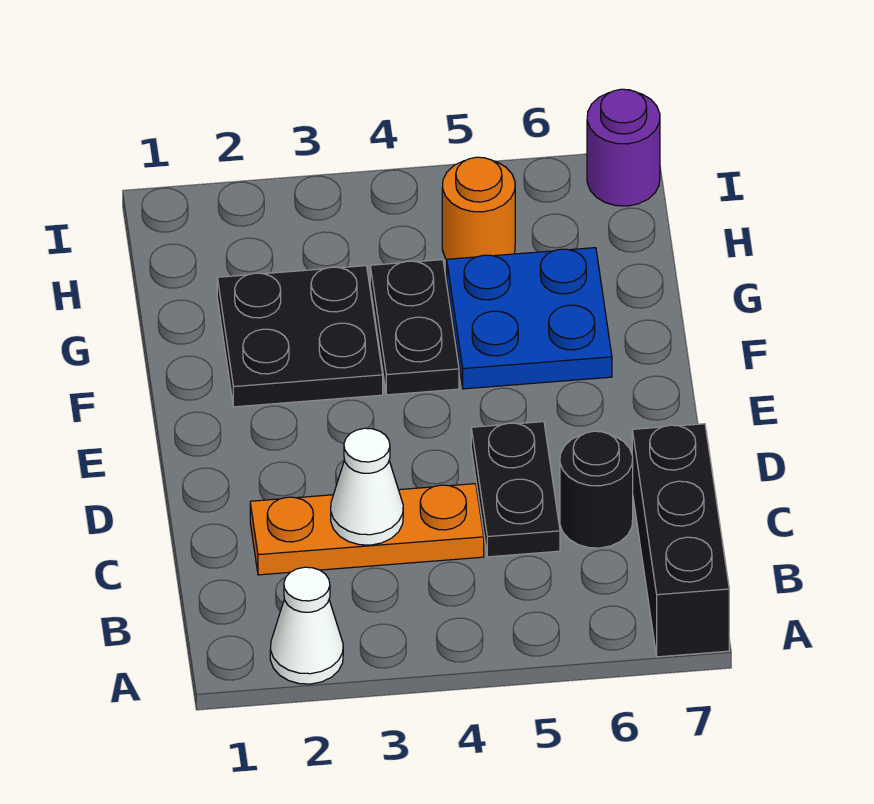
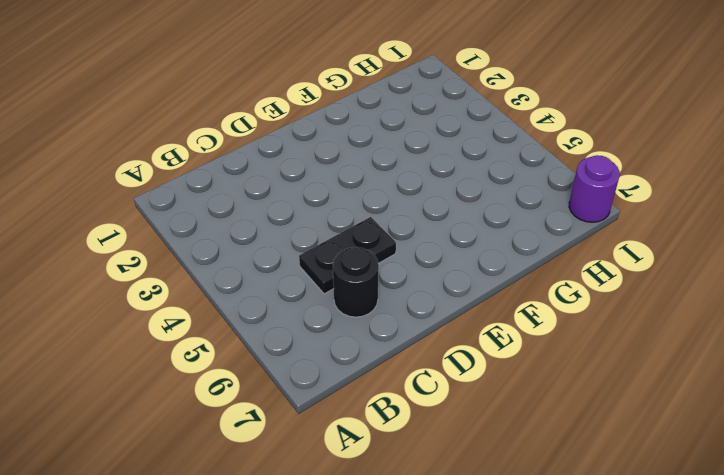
none -> white 1x1 cone [270,567,343,684]
none -> black 1x3 brick [632,424,729,657]

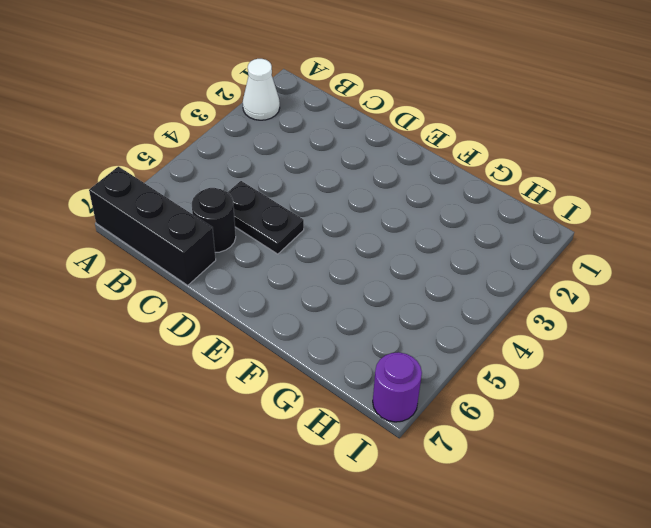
none -> orange 1x3 plate [250,484,484,575]
none -> black 2x2 plate [217,266,383,407]

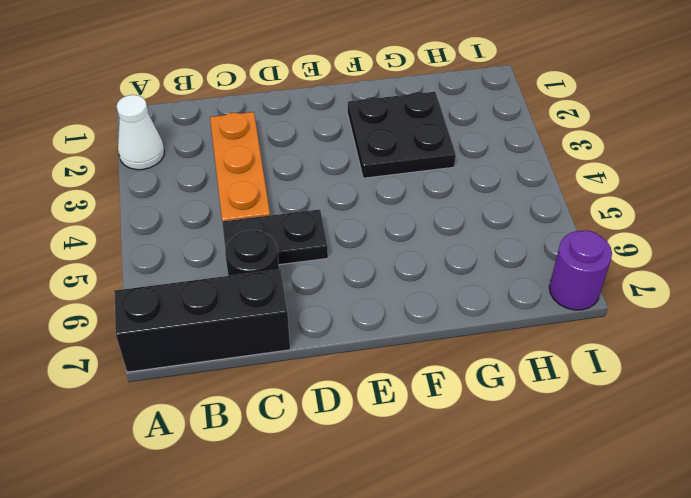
none -> black 1x2 plate [370,260,459,395]
none -> blue 2x2 plate [447,248,612,389]

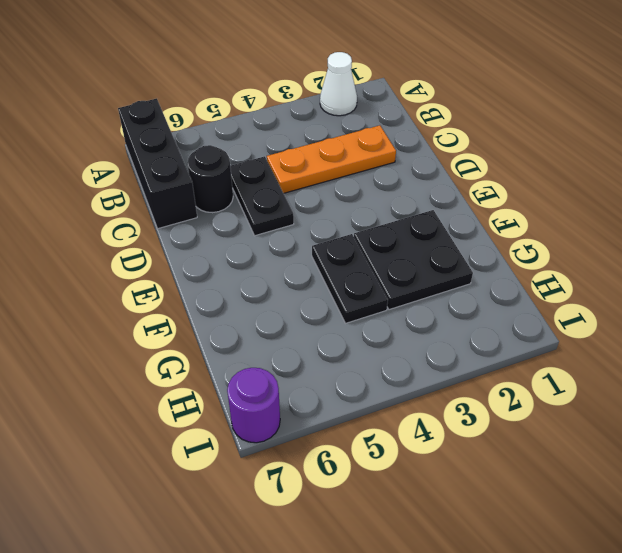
none -> blue 2x2 plate [447,248,612,389]
none -> orange 1x1 round brick [442,157,515,260]

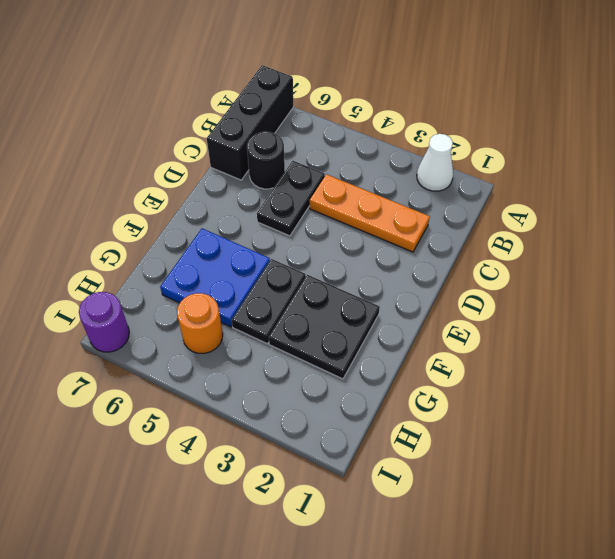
none -> white 1x1 cone [331,428,403,545]

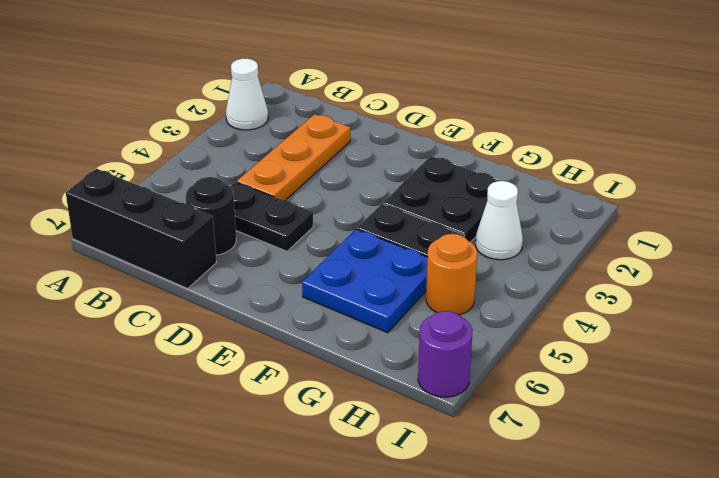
white 1x1 cone [476,181,523,260] -> white 1x1 cone moved to [331,428,403,545]

